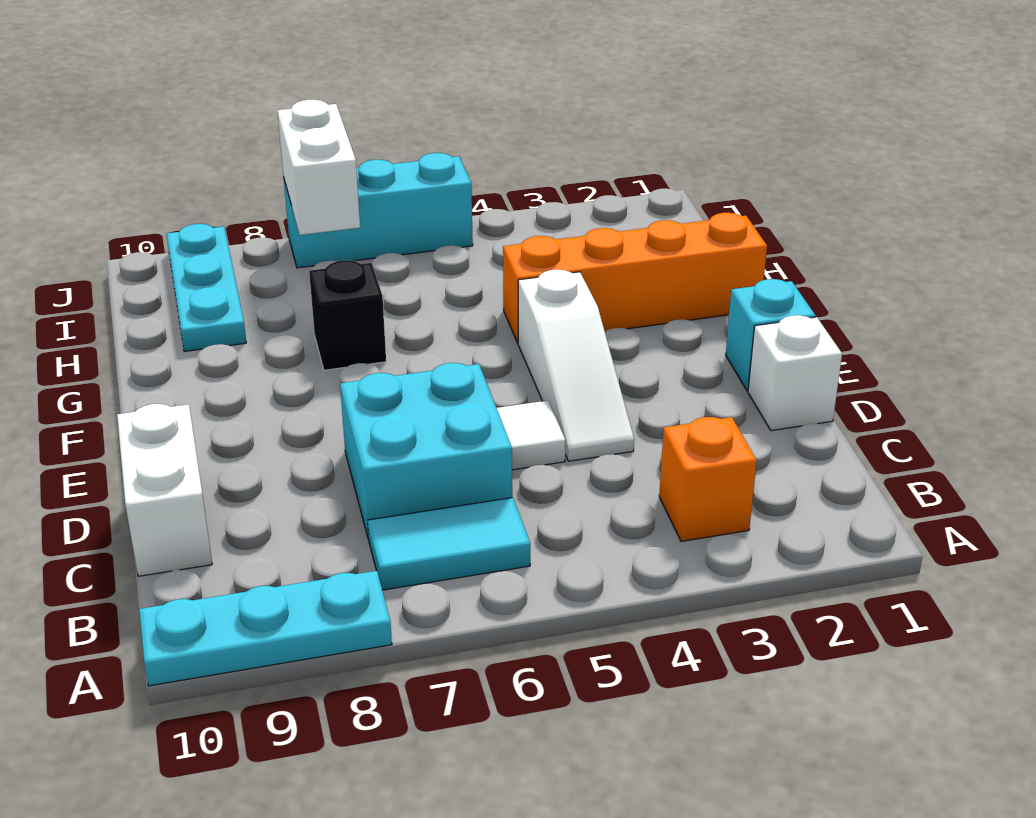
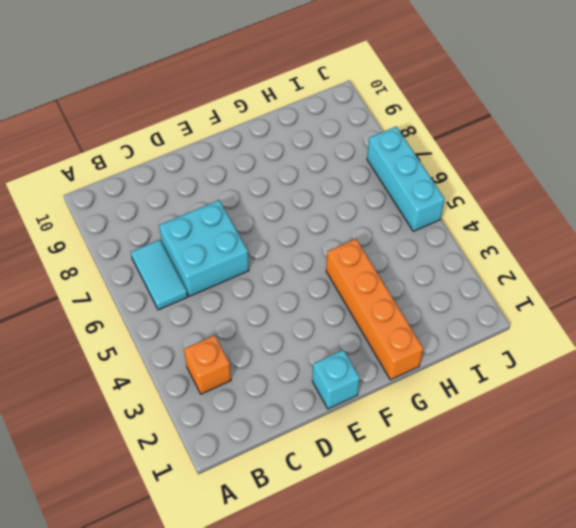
none -> cyan 1x3 plate [139,571,392,686]
none -> white 1x2 brick [117,404,212,576]
none -> white 1x1 brick [748,315,842,431]

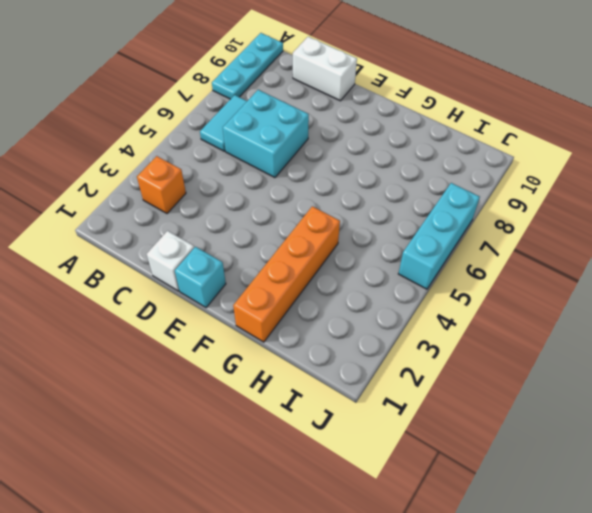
none -> white 1x3 slope [518,270,634,461]
none -> white 1x1 tile [497,401,566,470]
none -> black 1x1 brick [309,260,386,370]

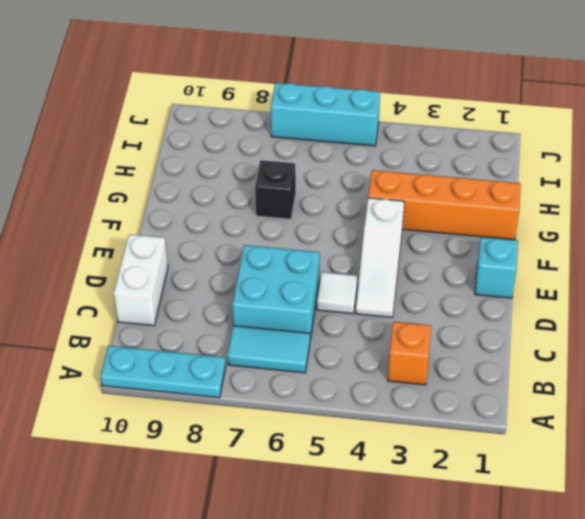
none -> white 1x1 brick [748,315,842,431]
none -> cyan 1x3 plate [167,224,246,351]
none -> white 1x2 brick [277,100,360,235]

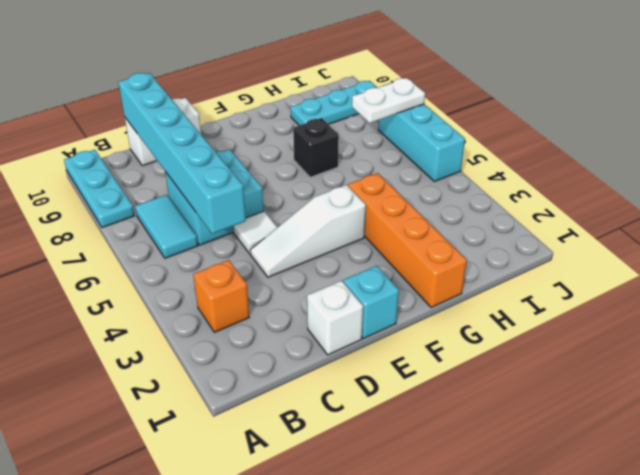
cyan 1x6 brick [118,73,246,234] -> none
white 1x2 plate [352,78,425,123] -> white 1x2 brick [277,100,360,235]

